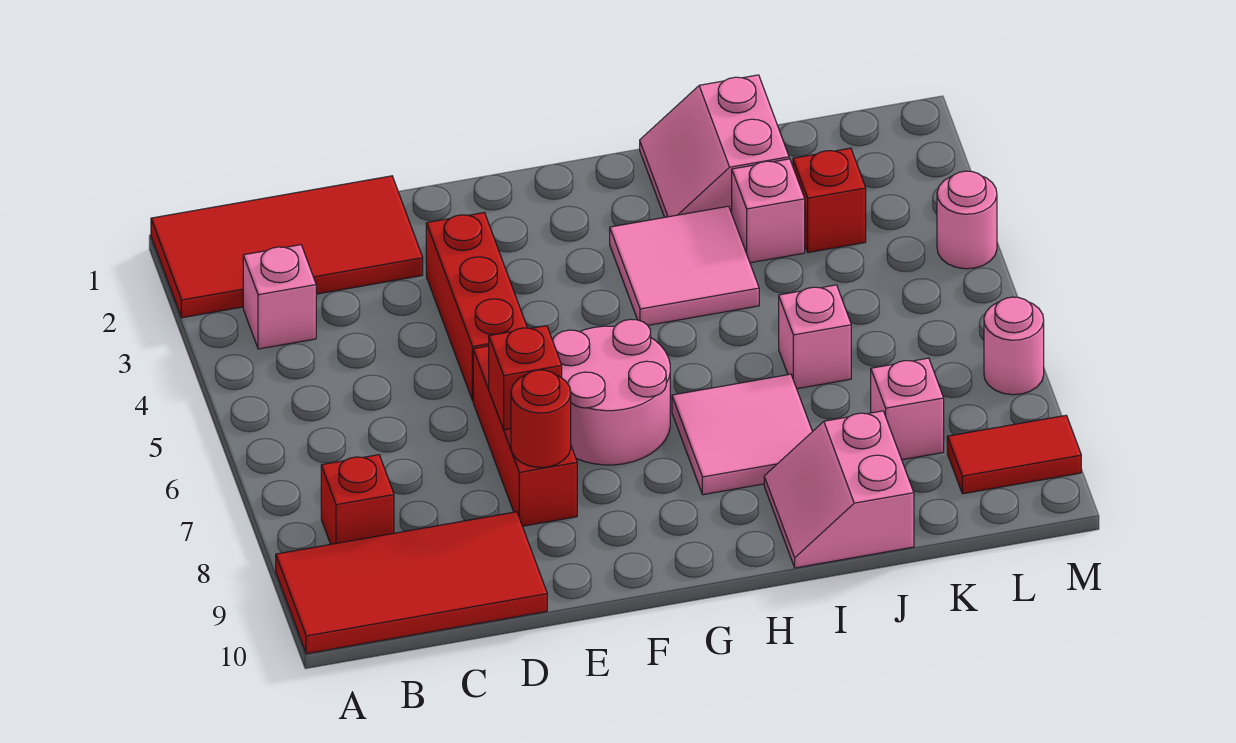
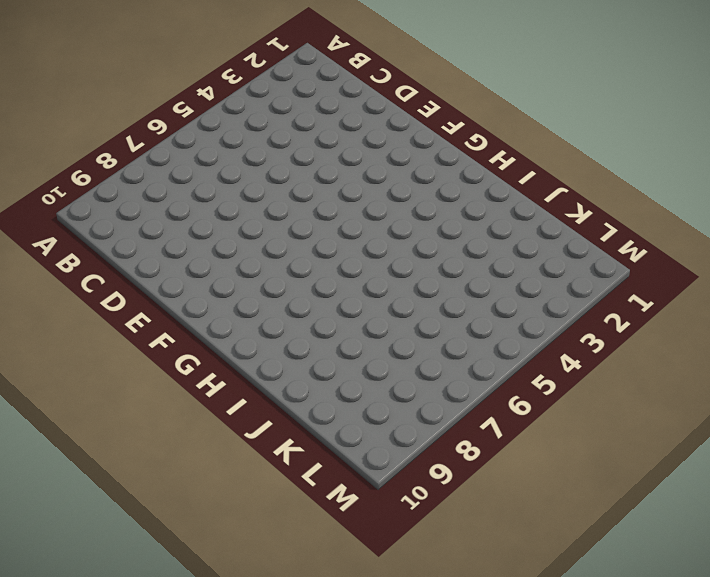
none -> red 2x4 tile [151,176,423,318]
none -> red 2x4 tile [276,512,547,654]
none -> pink 1x1 brick [243,245,316,349]

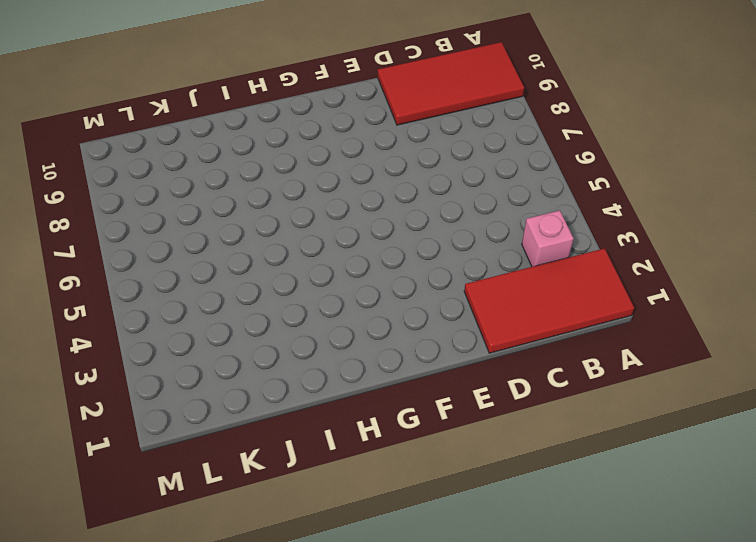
none -> red 1x1 brick [321,455,394,544]
none -> red 1x3 brick [426,213,527,401]
none -> red 1x3 brick [473,346,577,526]

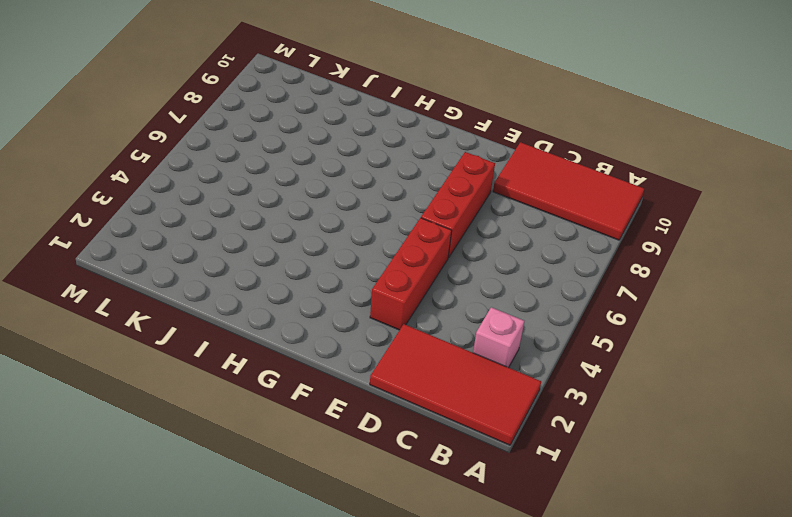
none -> red 1x1 brick [321,455,394,544]
none -> pink 2x2 round brick [552,319,670,465]
none -> pink 2x2 tile [610,206,759,325]

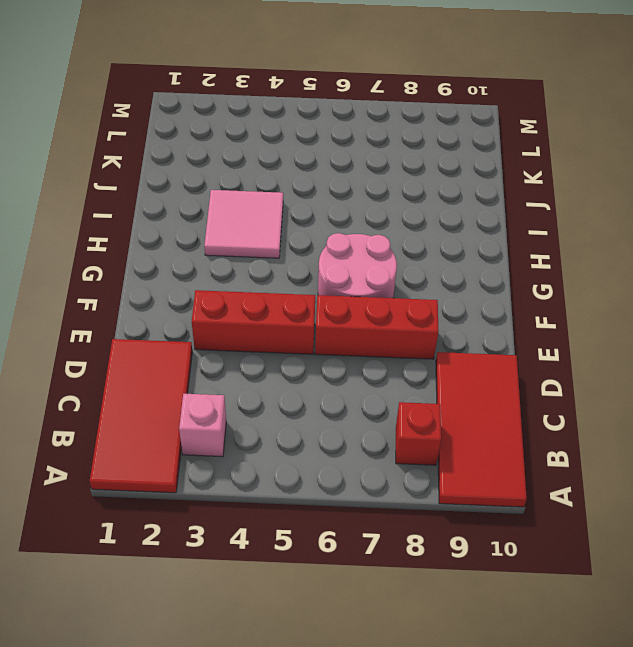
none -> pink 2x2 tile [672,374,812,495]
none -> pink 2x2 slope [640,75,789,217]
none -> pink 2x2 slope [764,411,914,568]

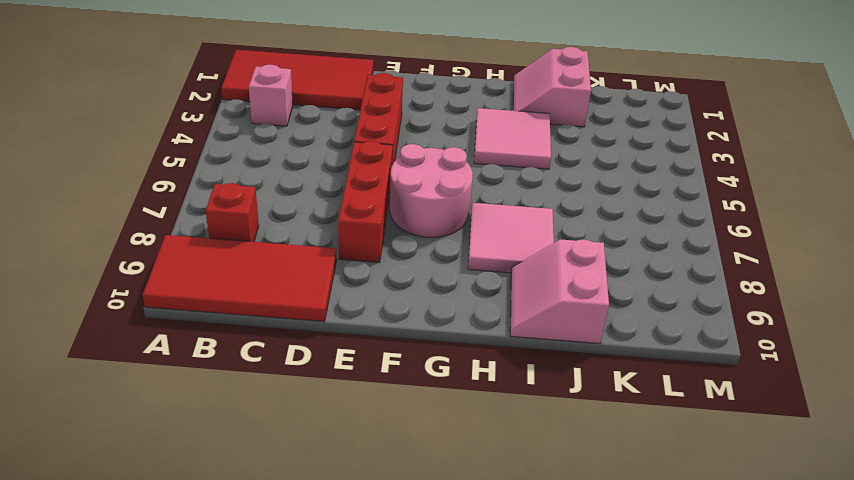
none -> pink 1x1 brick [732,159,805,263]
none -> pink 1x1 brick [779,285,851,389]
none -> red 1x1 brick [793,148,866,253]

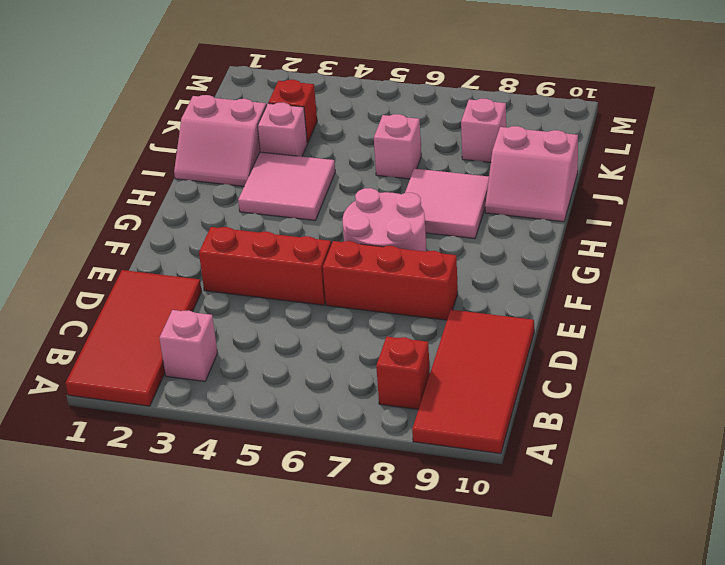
none -> red 1x2 tile [947,415,1081,494]
none -> pink 1x1 round brick [937,171,997,269]
none -> pink 1x1 round brick [984,297,1044,395]

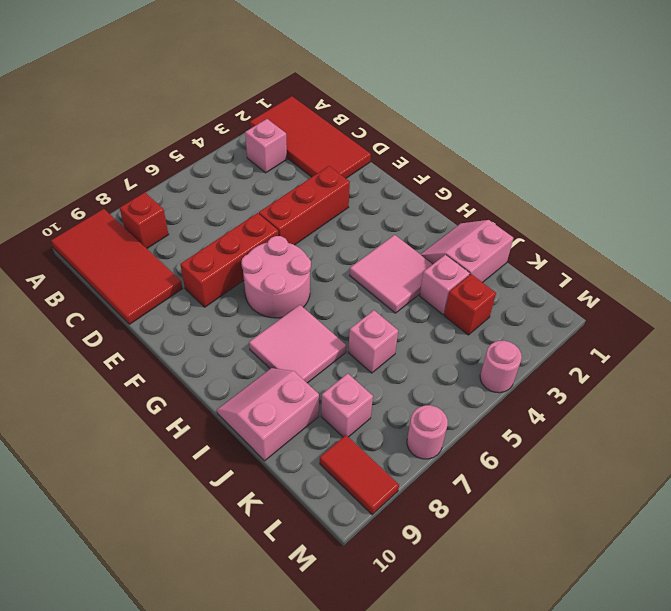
none -> red 1x1 brick [489,326,562,430]
none -> red 1x1 round brick [511,370,571,467]

